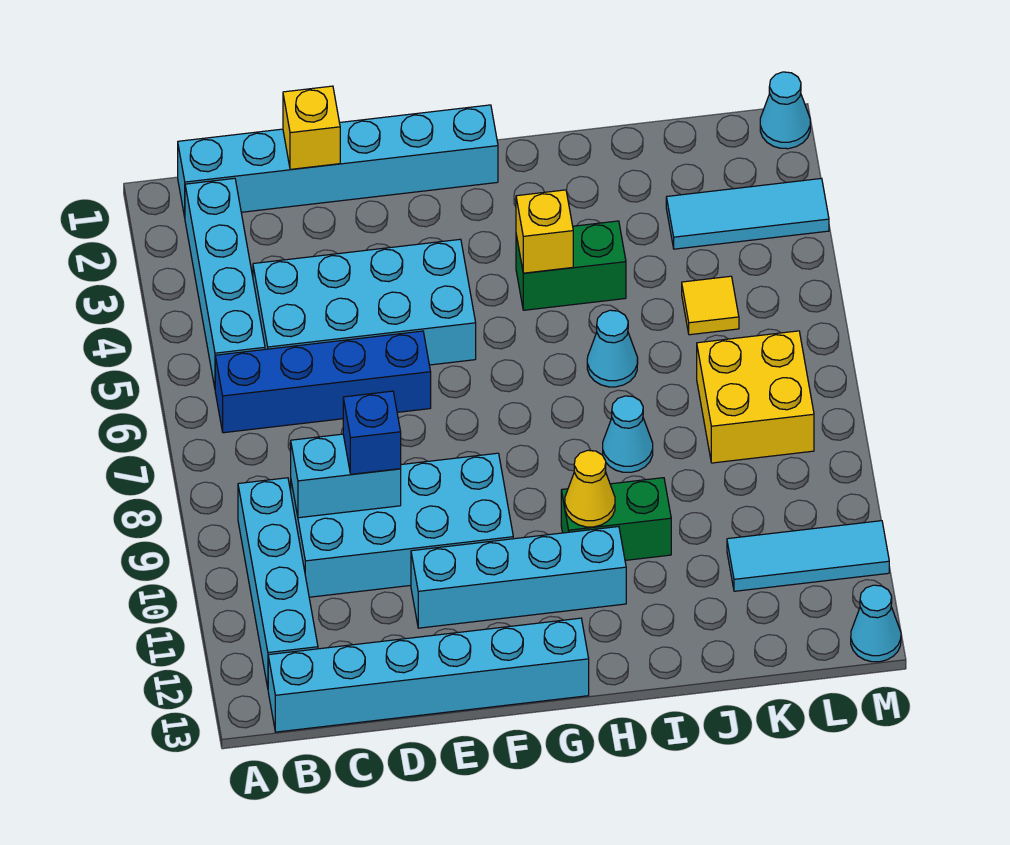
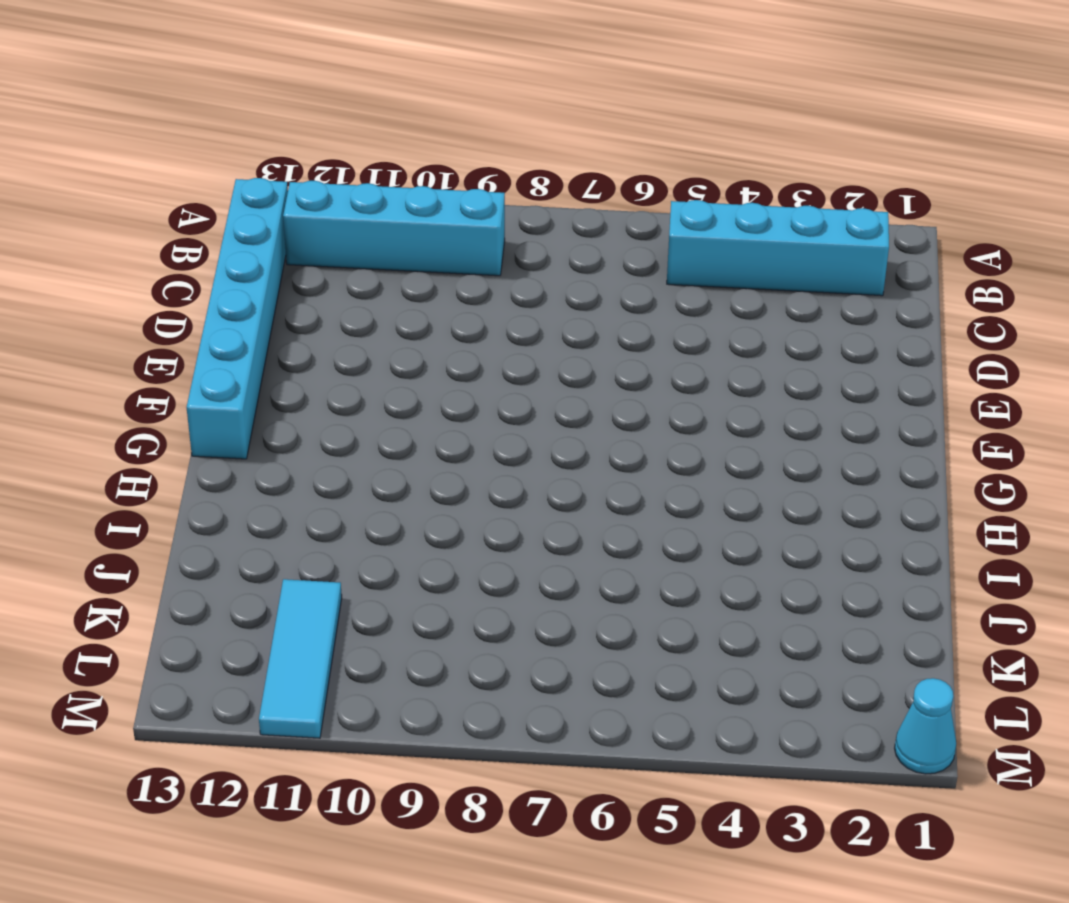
none -> cyan 1x6 brick [178,105,498,217]
none -> blue 1x4 brick [215,331,431,433]
none -> cyan 2x4 brick [253,239,476,365]

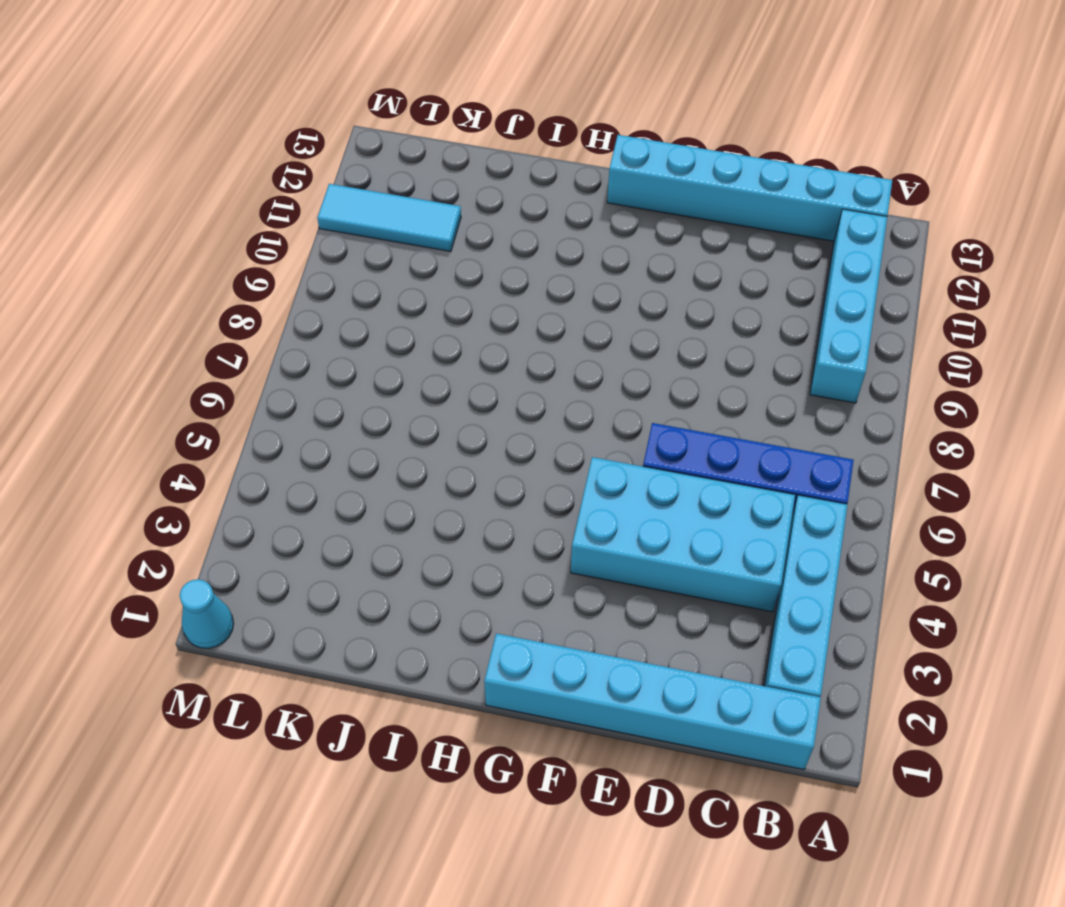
none -> cyan 2x4 brick [291,453,513,597]
none -> cyan 1x4 brick [411,527,626,628]
none -> green 1x2 brick [516,221,626,310]

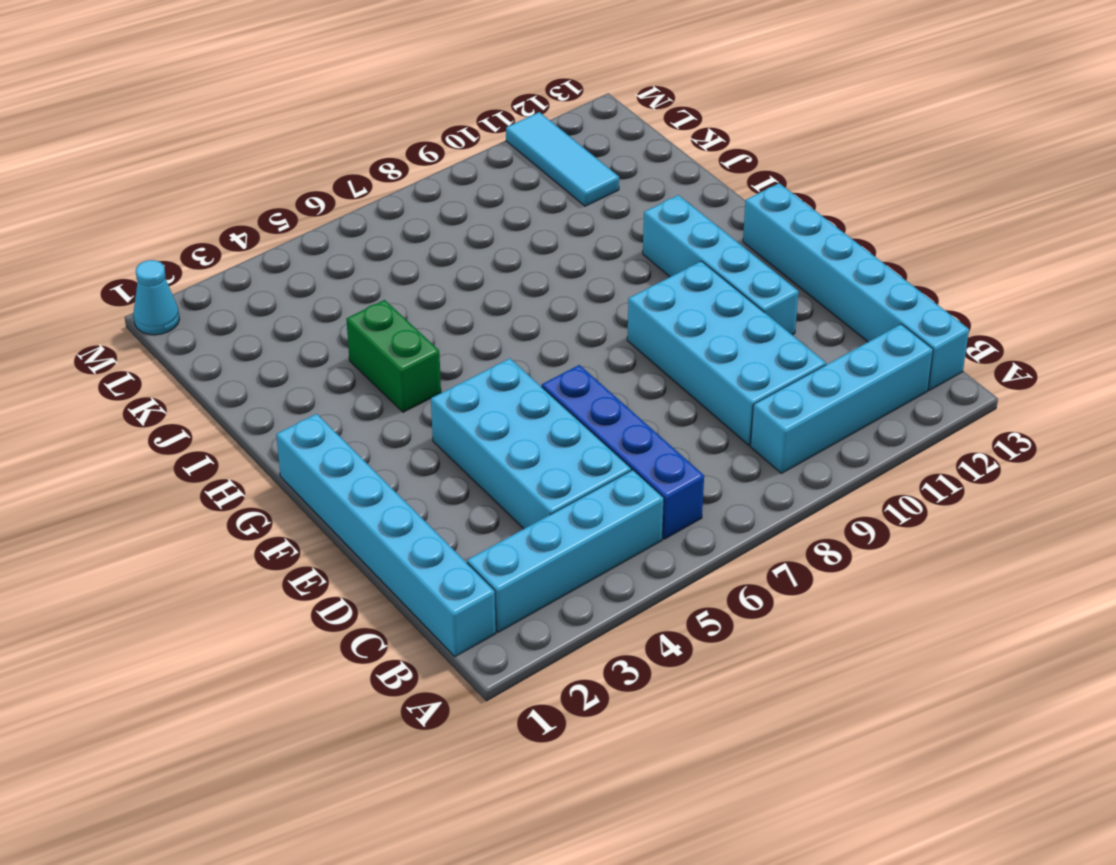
none -> green 1x2 brick [561,478,671,560]
none -> cyan 1x1 cone [587,310,638,387]
none -> cyan 1x1 cone [603,396,653,472]

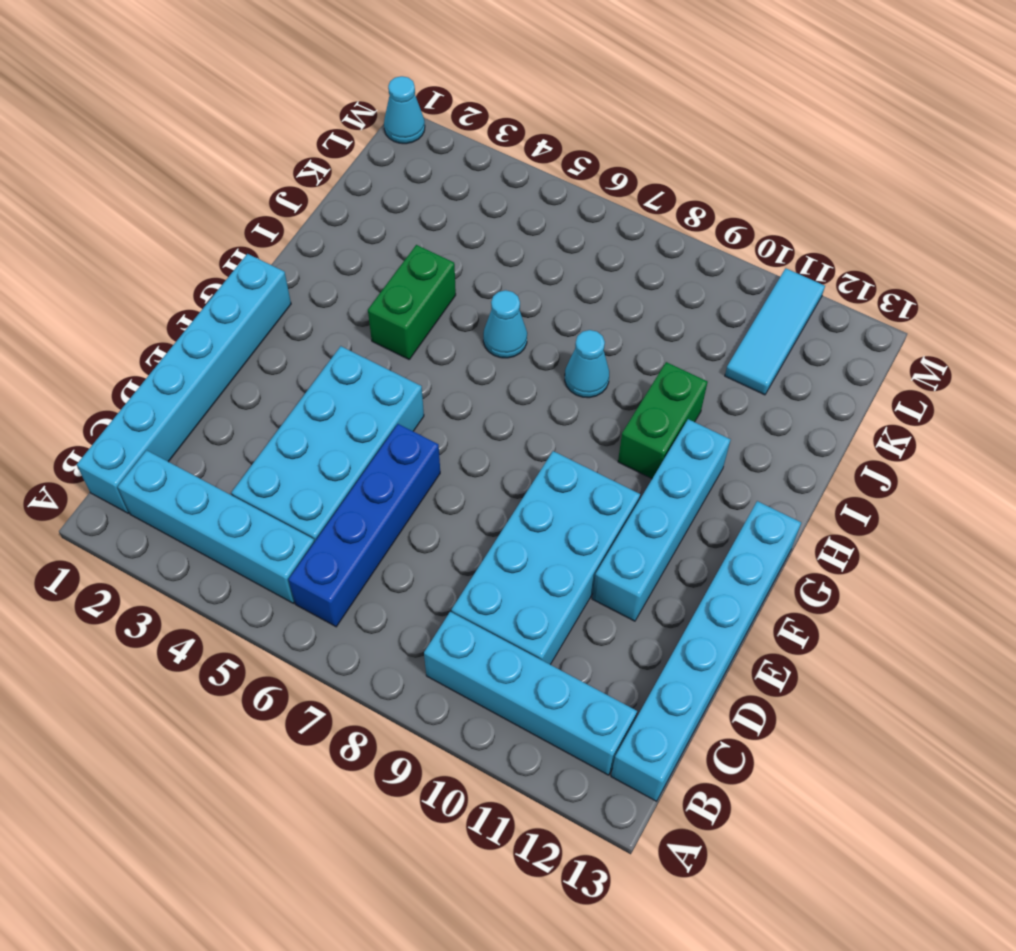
none -> cyan 1x3 tile [666,178,829,249]
none -> yellow 1x1 tile [682,276,739,335]
none -> yellow 2x2 brick [697,331,814,463]

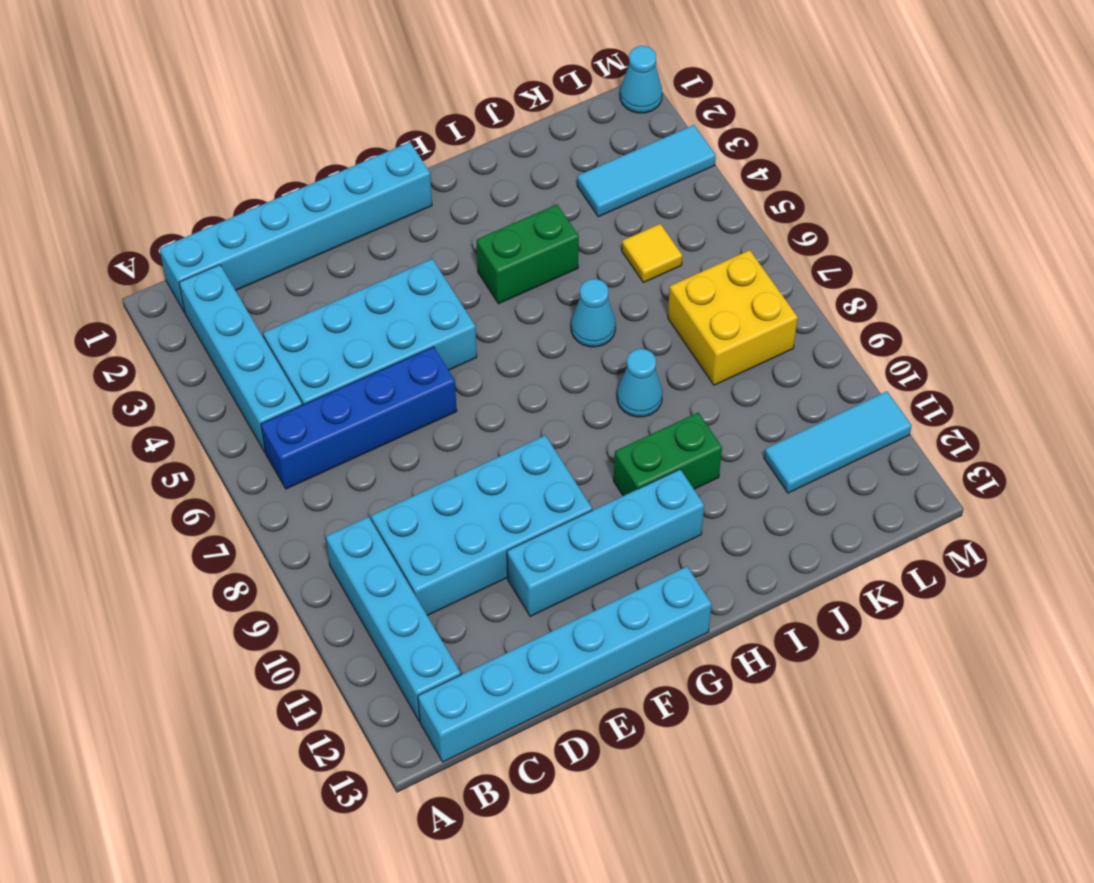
none -> cyan 1x1 cone [851,585,901,662]
none -> cyan 1x2 brick [291,434,401,518]
none -> yellow 1x1 brick [283,86,340,169]

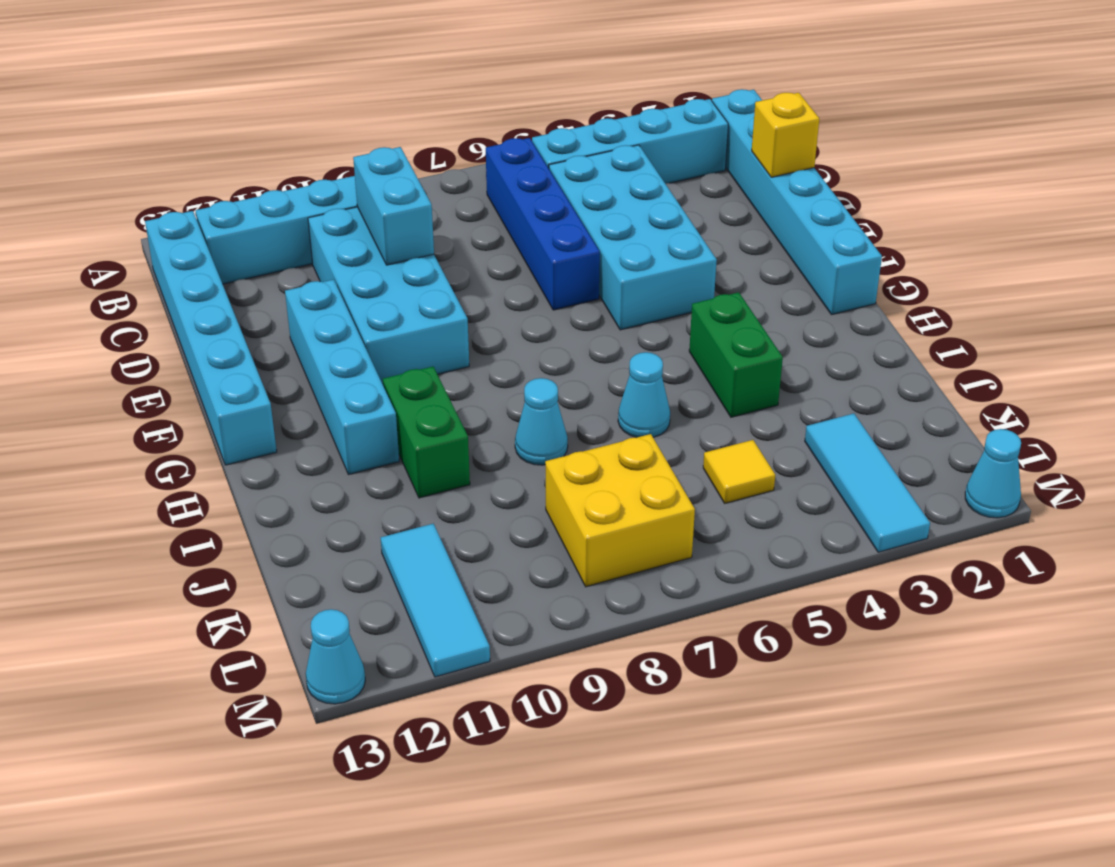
none -> yellow 1x1 brick [516,190,573,273]
none -> yellow 1x1 cone [565,450,615,527]
none -> blue 1x1 brick [343,391,401,474]

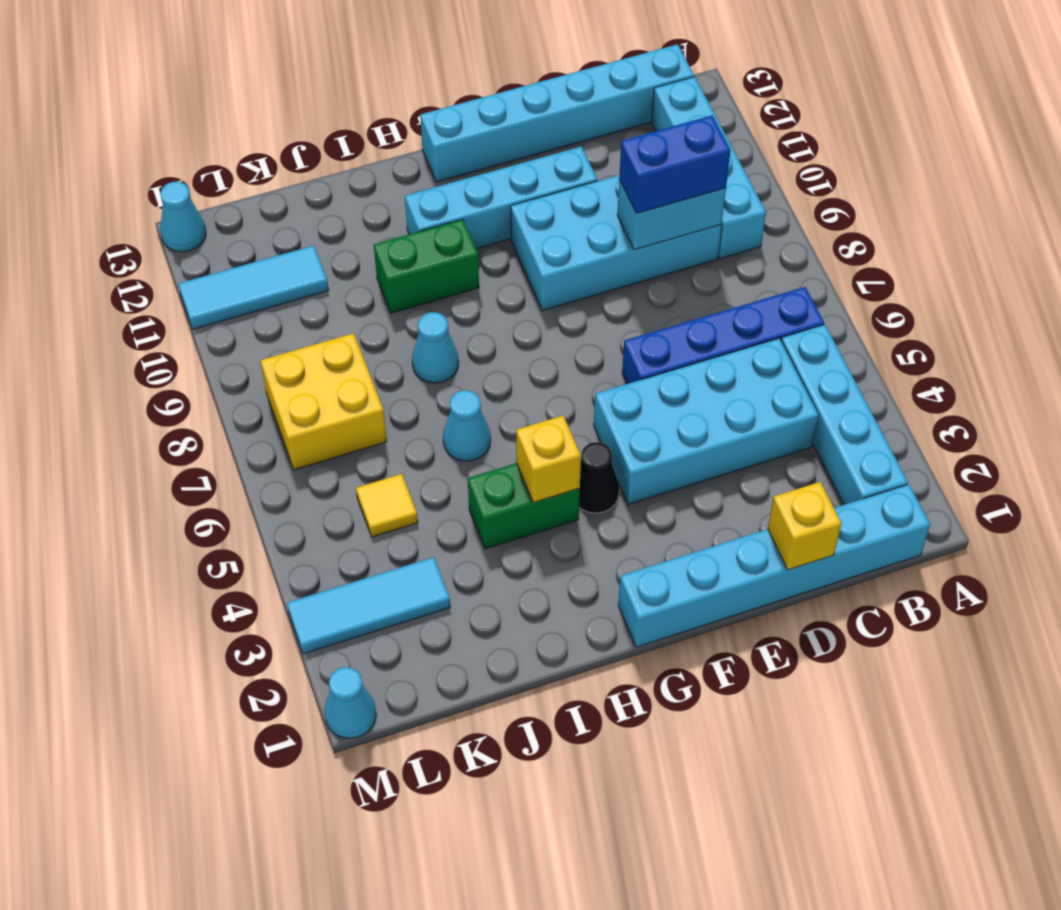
blue 1x2 brick [619,116,730,213] -> blue 1x1 brick [343,391,401,474]
black 1x1 cone [579,442,619,513] -> none
none -> yellow 1x1 cone [565,450,615,527]

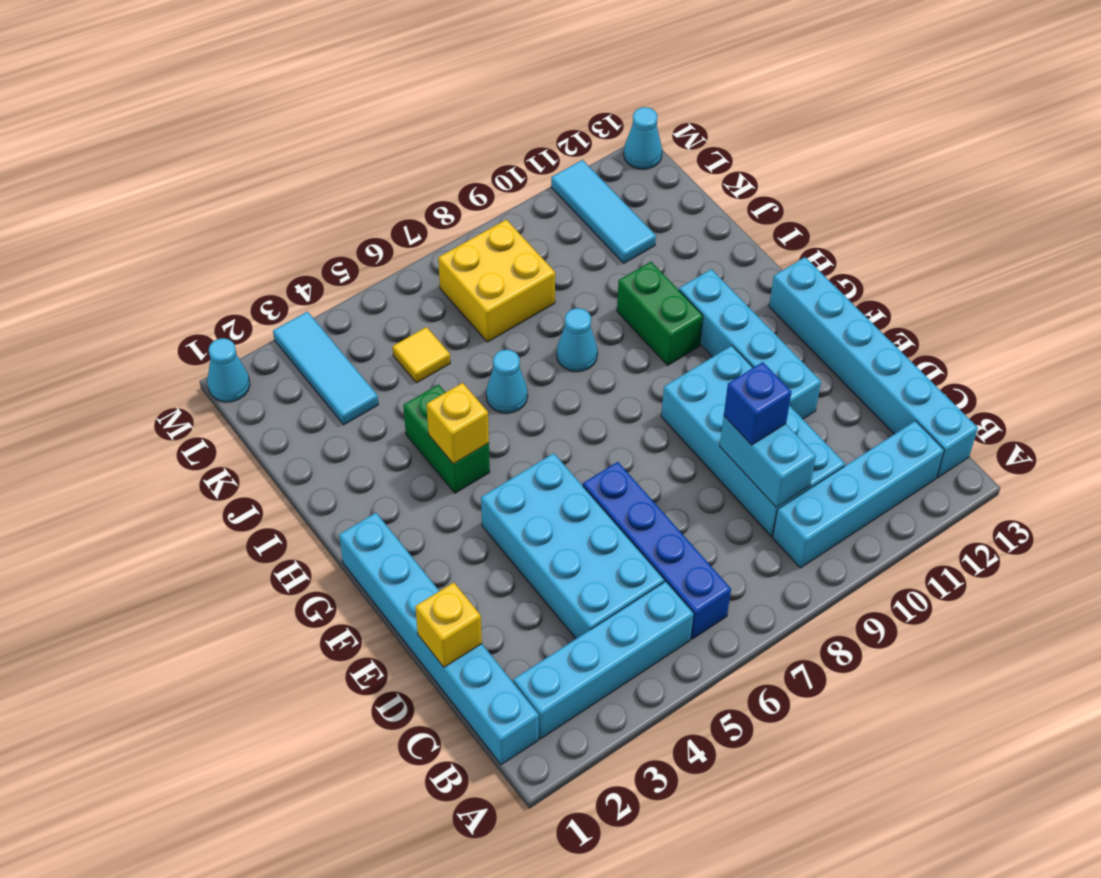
none -> yellow 1x1 cone [565,450,615,527]

